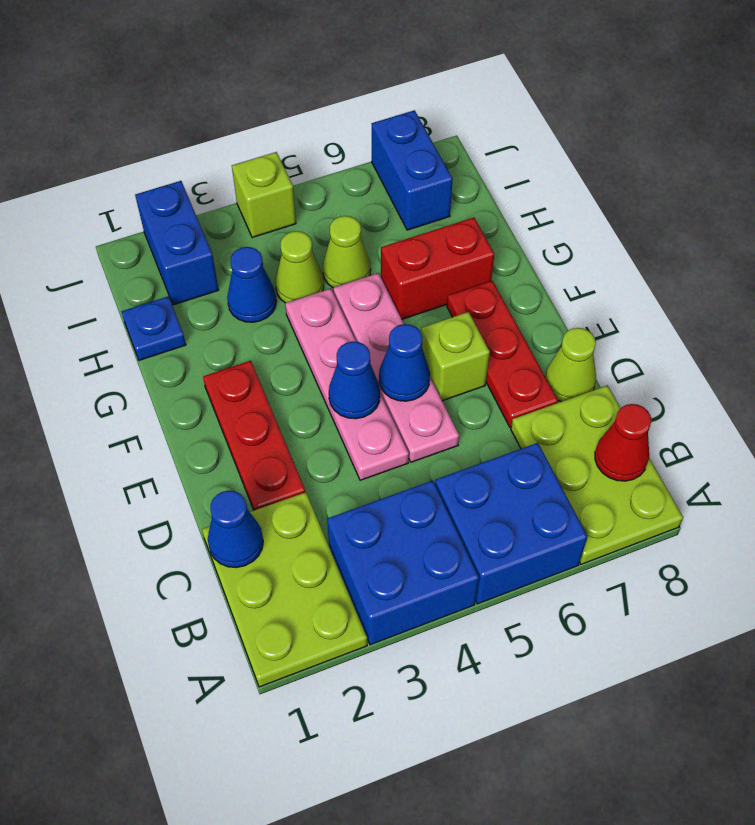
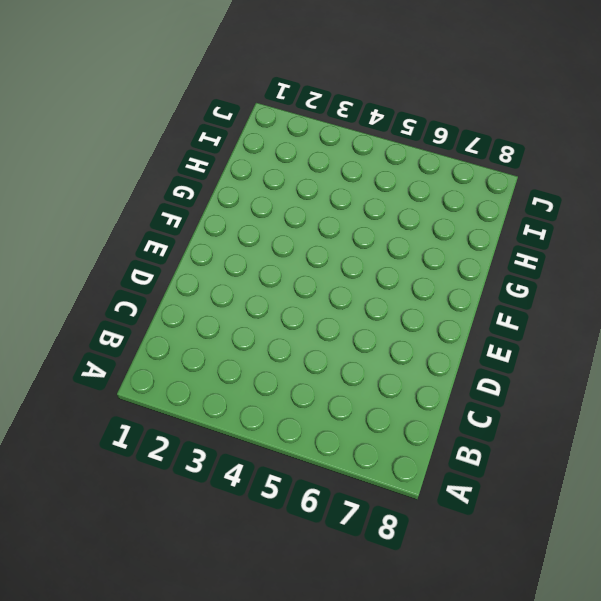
none -> lime 2x3 plate [202,492,367,687]
none -> blue 2x2 brick [327,481,479,645]
none -> blue 2x2 brick [435,443,588,604]

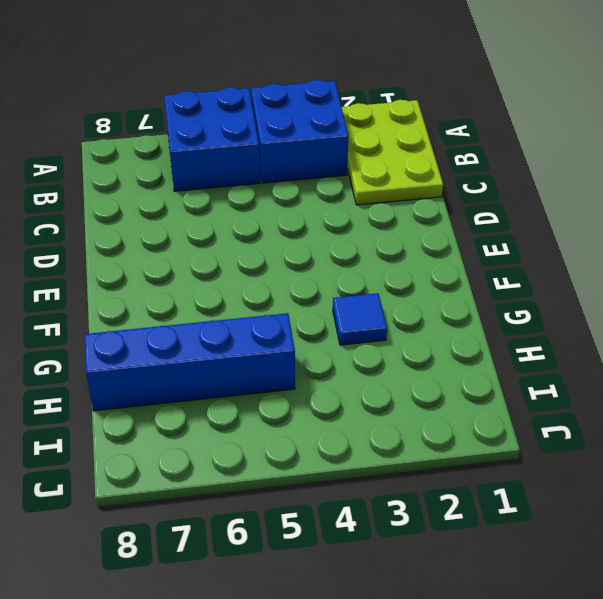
blue 1x1 tile [333,293,387,345] -> none
blue 1x4 brick [84,313,295,411] -> lime 1x1 cone [323,216,371,288]
none -> lime 2x3 plate [511,385,683,564]
none -> red 1x3 plate [203,361,305,510]
none -> pink 1x4 plate [285,289,409,480]

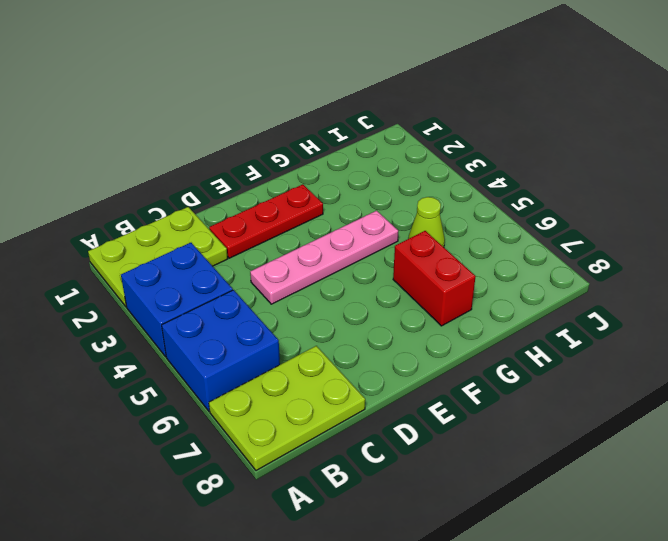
none -> pink 1x4 plate [333,273,459,462]
none -> red 1x3 plate [447,281,558,427]
none -> lime 1x1 cone [545,328,596,402]

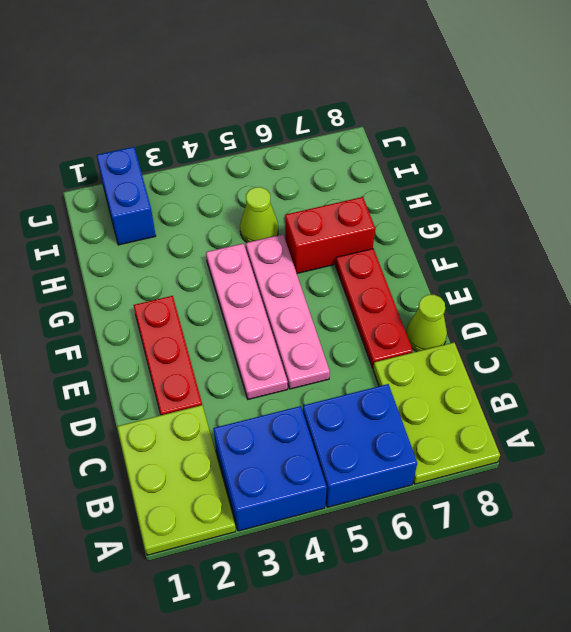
none -> lime 1x1 brick [421,312,490,401]
none -> blue 1x1 plate [122,297,186,360]
none -> blue 1x1 cone [227,247,276,322]

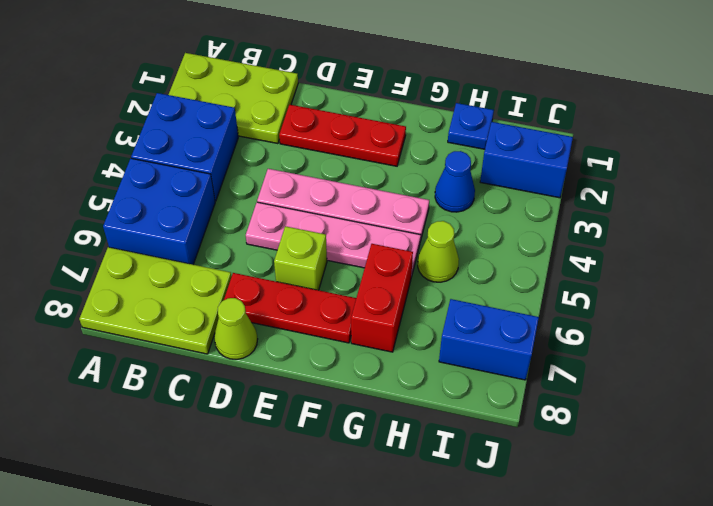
none -> lime 1x1 cone [275,231,324,303]
none -> lime 1x1 brick [232,152,296,238]
none -> red 1x1 cone [595,404,651,481]

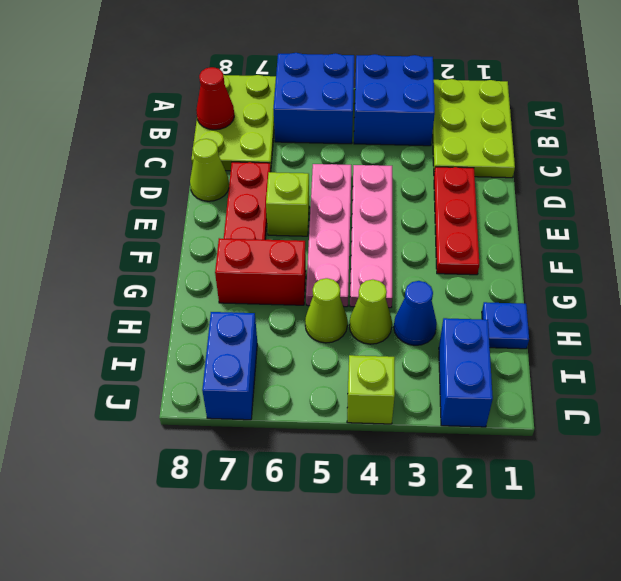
none -> blue 1x1 cone [208,491,263,568]
none -> blue 1x1 cone [329,341,380,419]
none -> blue 1x1 cone [379,324,430,401]

